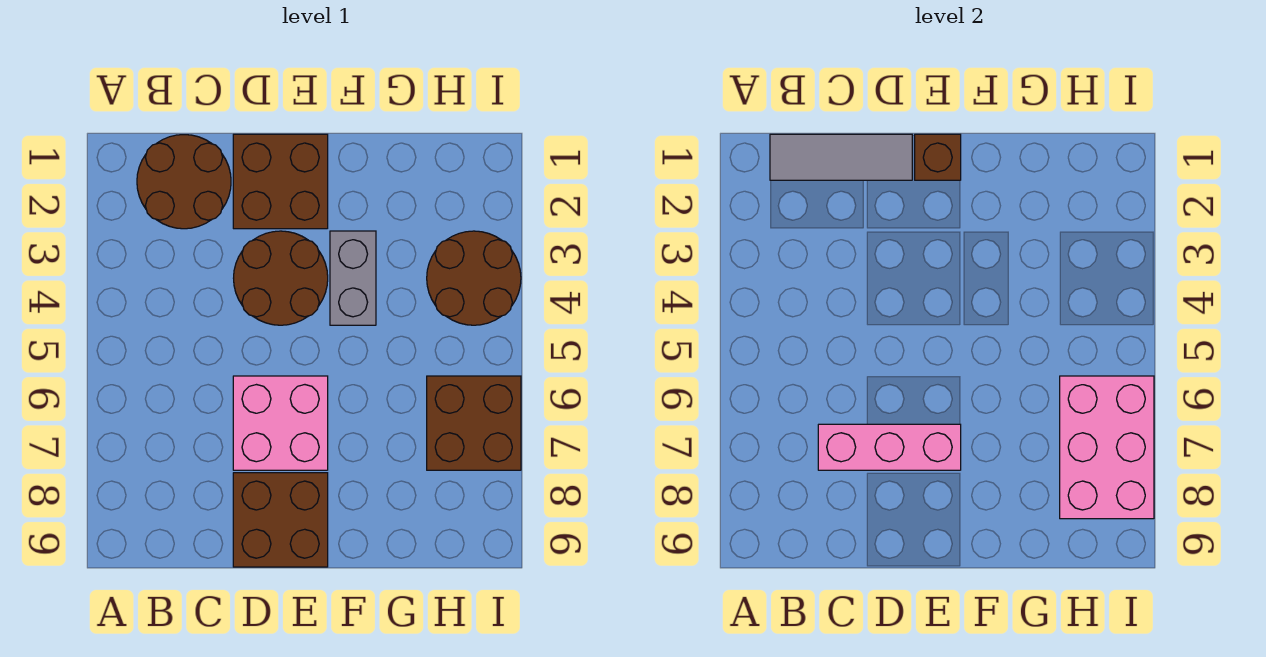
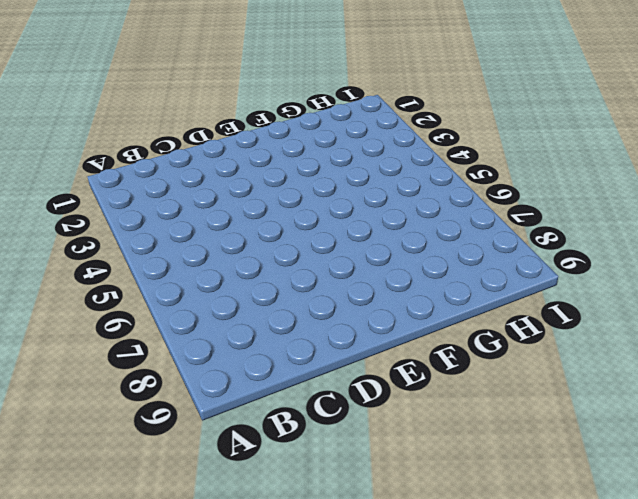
none -> brown 2x2 round brick [137,135,231,229]
none -> brown 2x2 brick [233,134,328,229]
none -> brown 2x2 round brick [234,231,328,325]

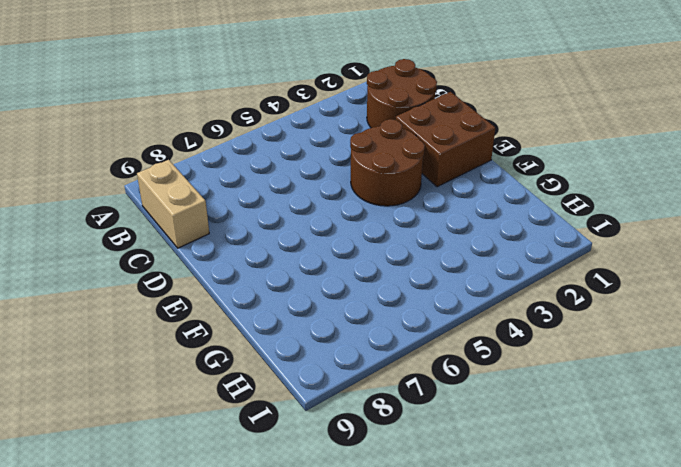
tan 1x2 brick [137,160,209,248] -> none
none -> pink 2x2 brick [233,376,328,470]
none -> brown 2x2 brick [233,473,328,567]
none -> grey 1x2 brick [330,231,376,325]

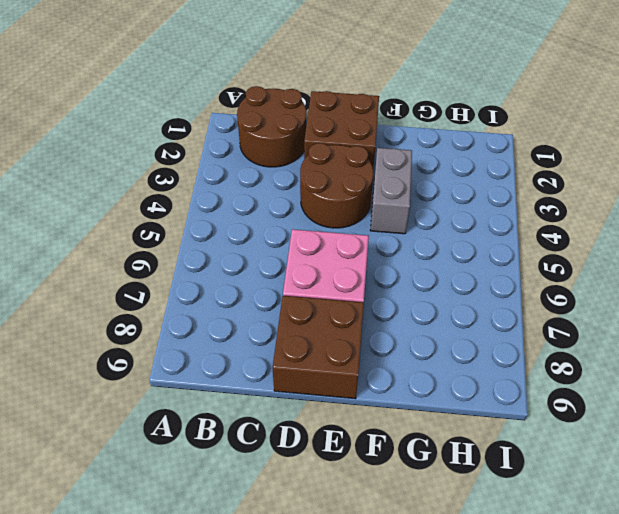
none -> brown 2x2 round brick [427,231,521,325]
none -> brown 2x2 brick [427,376,521,470]
none -> grey 1x3 tile [770,134,912,180]

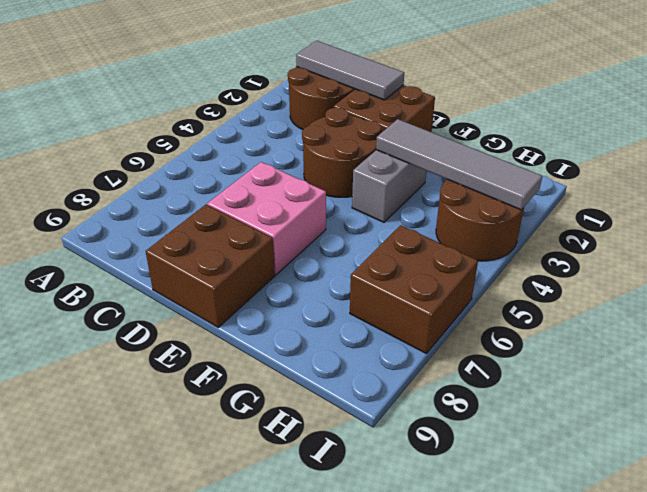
grey 1x4 tile [376,119,542,210] -> none
none -> pink 1x3 brick [818,424,961,470]
none -> brown 1x1 brick [915,134,961,180]
none -> pink 2x3 brick [1060,376,1154,519]

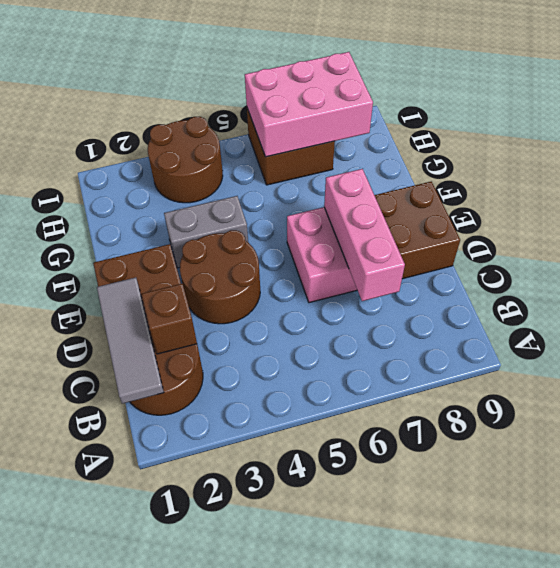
brown 1x1 brick [141,284,197,354] -> brown 1x1 brick moved to [915,134,961,180]

